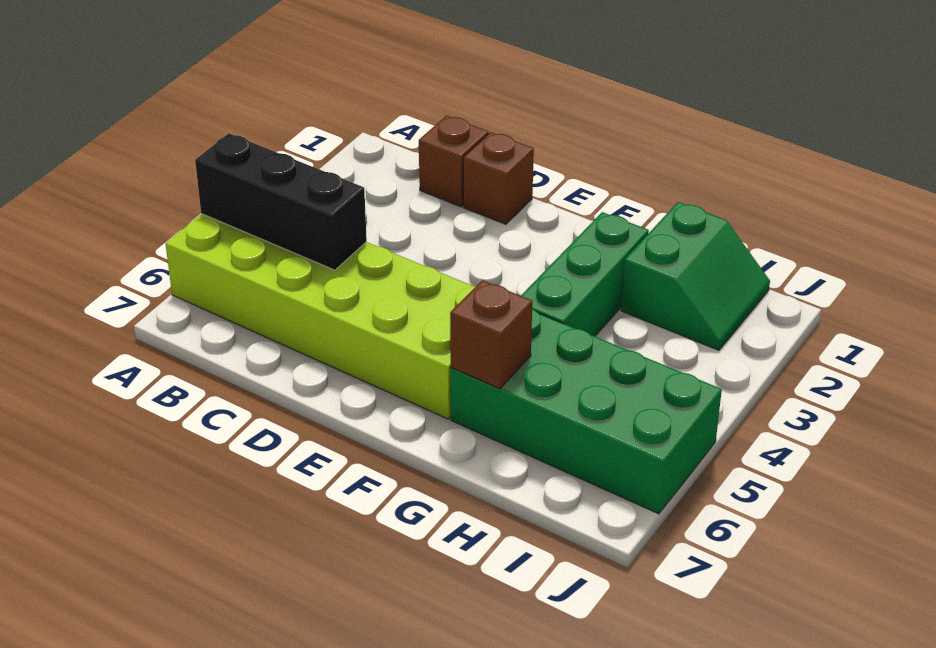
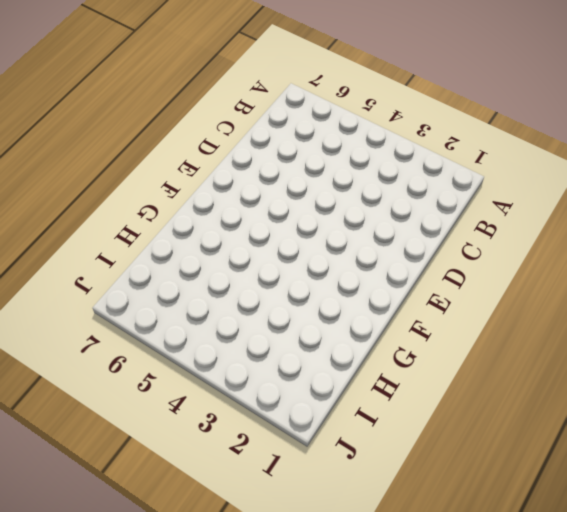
none -> lime 2x6 brick [166,214,475,419]
none -> brown 1x1 brick [419,116,489,207]

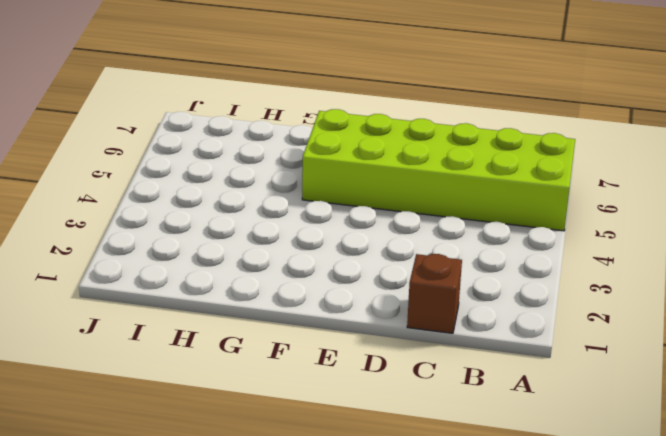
none -> brown 1x1 brick [463,132,534,224]
none -> green 1x3 brick [521,212,649,336]

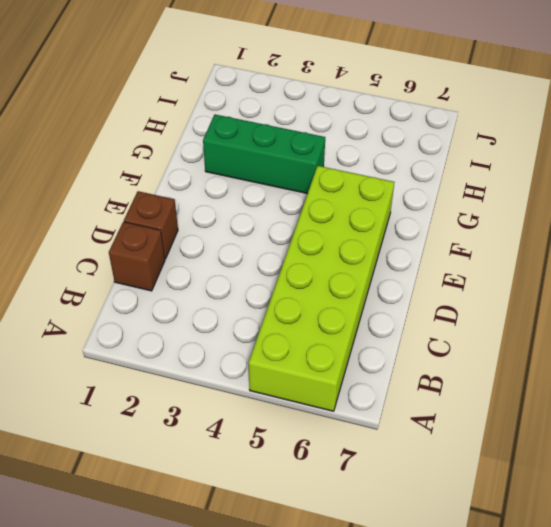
none -> green 2x4 brick [451,309,722,514]
none -> green 2x2 slope [621,202,770,350]

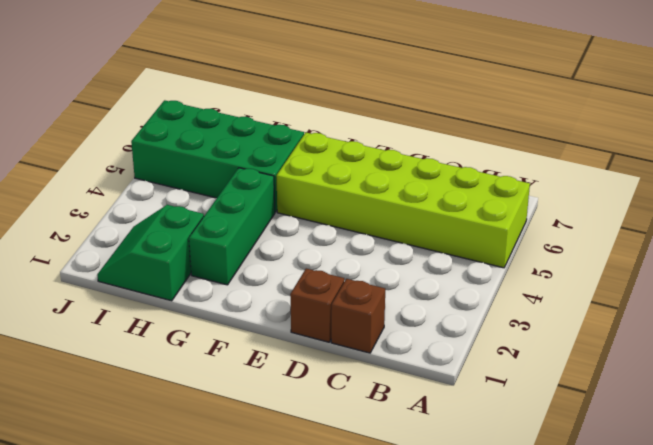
none -> black 1x3 brick [195,133,367,270]
none -> brown 1x1 brick [450,280,532,389]

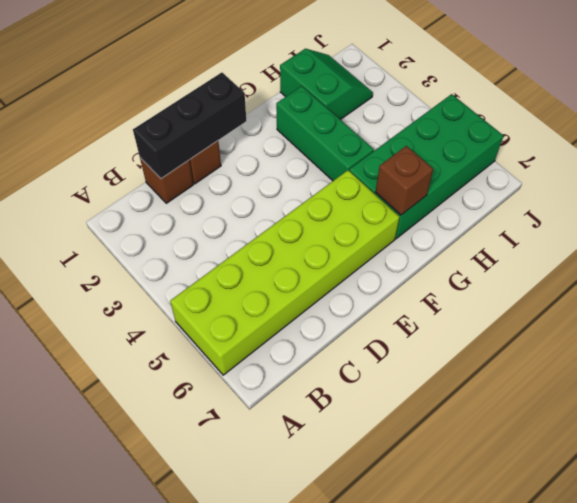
black 1x3 brick [133,73,246,178] -> black 1x3 brick moved to [195,133,367,270]

